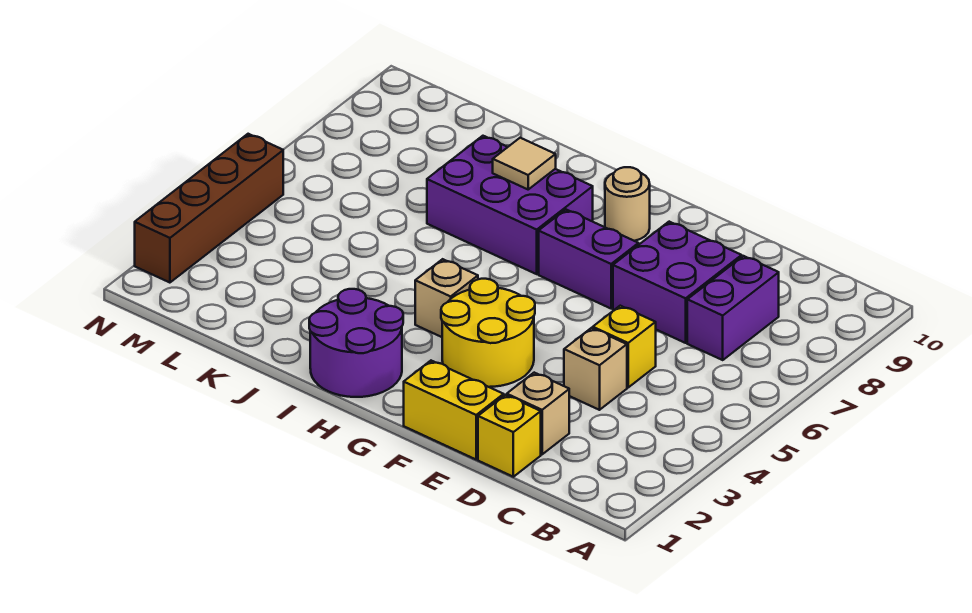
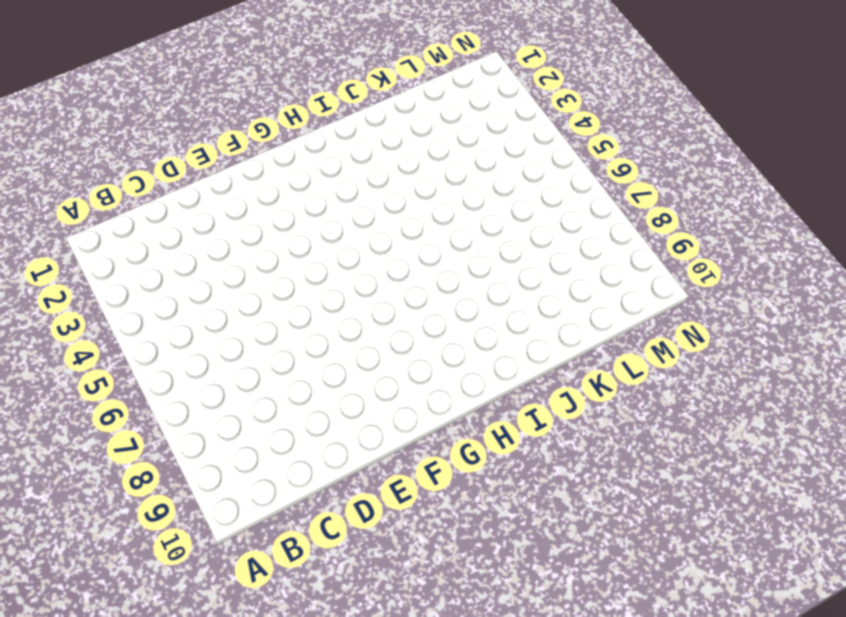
none -> purple 1x2 brick [687,256,779,360]
none -> yellow 1x1 brick [478,395,541,477]
none -> tan 1x1 brick [507,373,569,454]

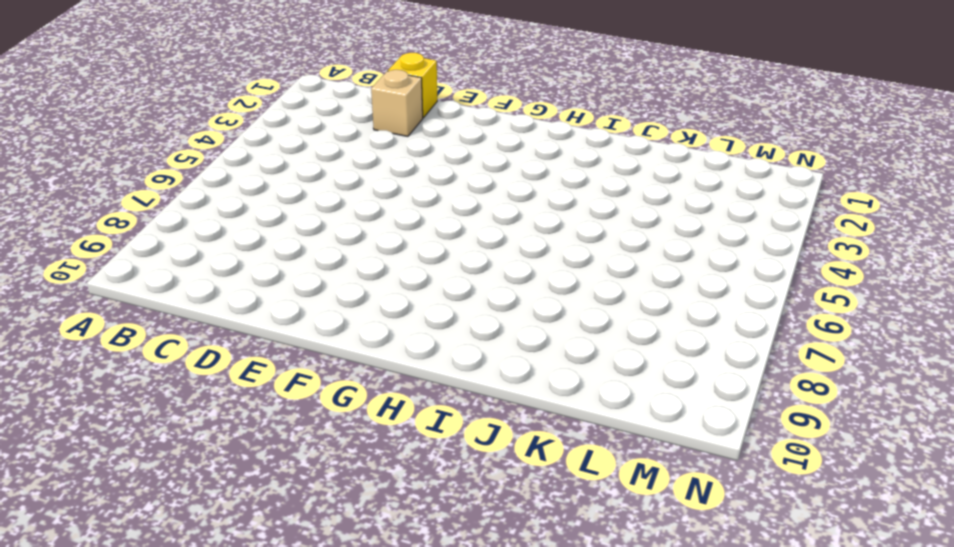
none -> purple 1x2 brick [687,256,779,360]
none -> tan 1x1 brick [564,328,627,410]
none -> yellow 1x1 brick [593,306,656,387]

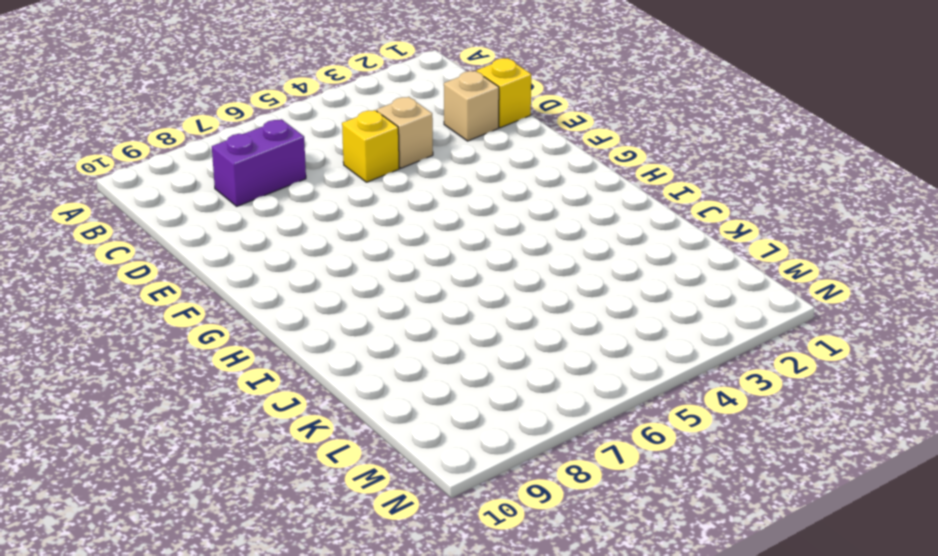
none -> purple 2x2 brick [613,222,742,343]
none -> yellow 1x2 brick [404,361,504,459]
none -> yellow 2x2 round brick [441,279,535,387]

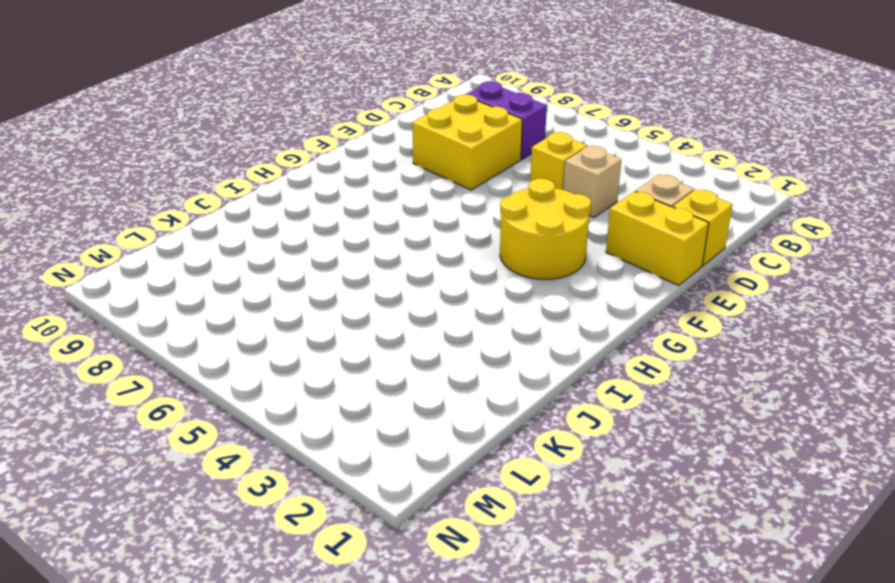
yellow 2x2 brick [412,95,522,190] -> purple 2x2 brick [613,222,742,343]
yellow 1x2 brick [606,191,709,286] -> yellow 1x2 brick turned to [404,361,504,459]
none -> purple 1x2 brick [539,210,639,308]
none -> tan 1x1 round brick [605,167,650,241]
none -> purple 2x2 round brick [309,289,403,397]

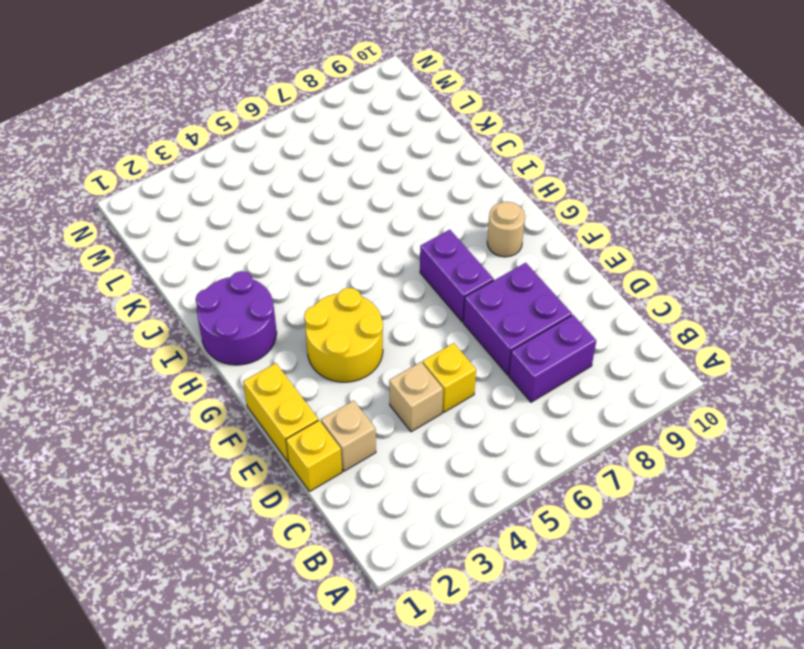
none -> tan 1x1 brick [415,259,478,337]
none -> purple 2x3 brick [427,136,593,274]
none -> brown 1x4 brick [135,134,283,283]

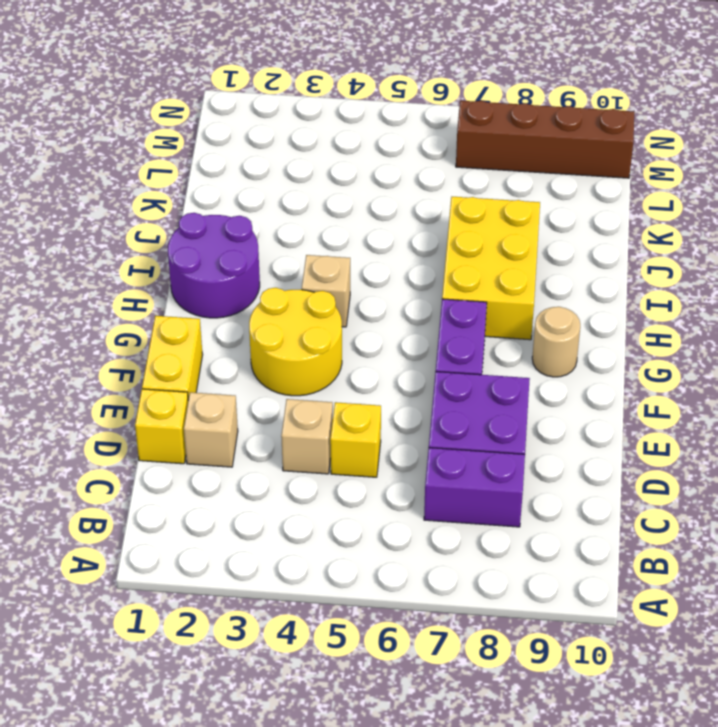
yellow 2x3 brick [442,197,540,340] -> purple 2x3 brick [427,136,593,274]
brown 1x4 brick [456,101,634,178] -> brown 1x4 brick moved to [135,134,283,283]
none -> tan 1x1 tile [493,138,556,189]

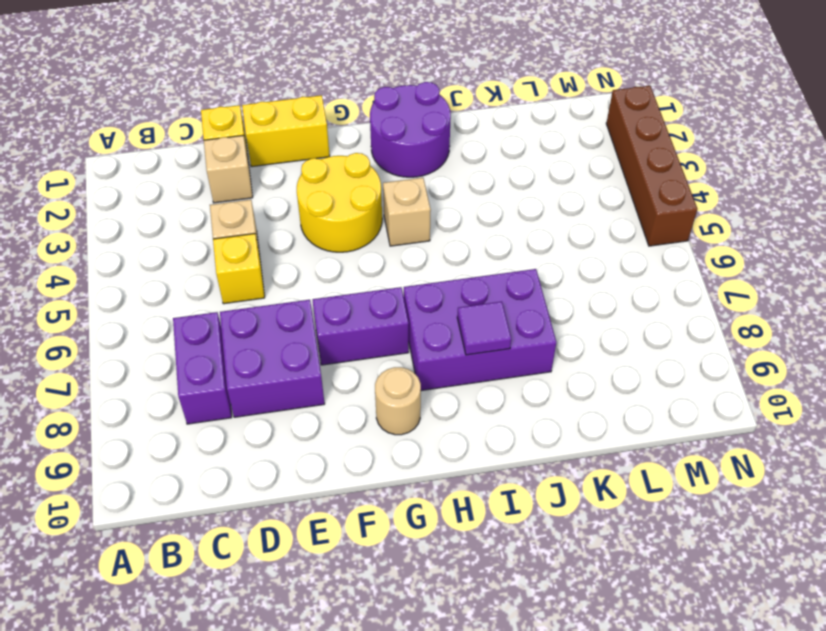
purple 1x1 tile [457,302,511,355] -> tan 1x1 tile [493,138,556,189]

